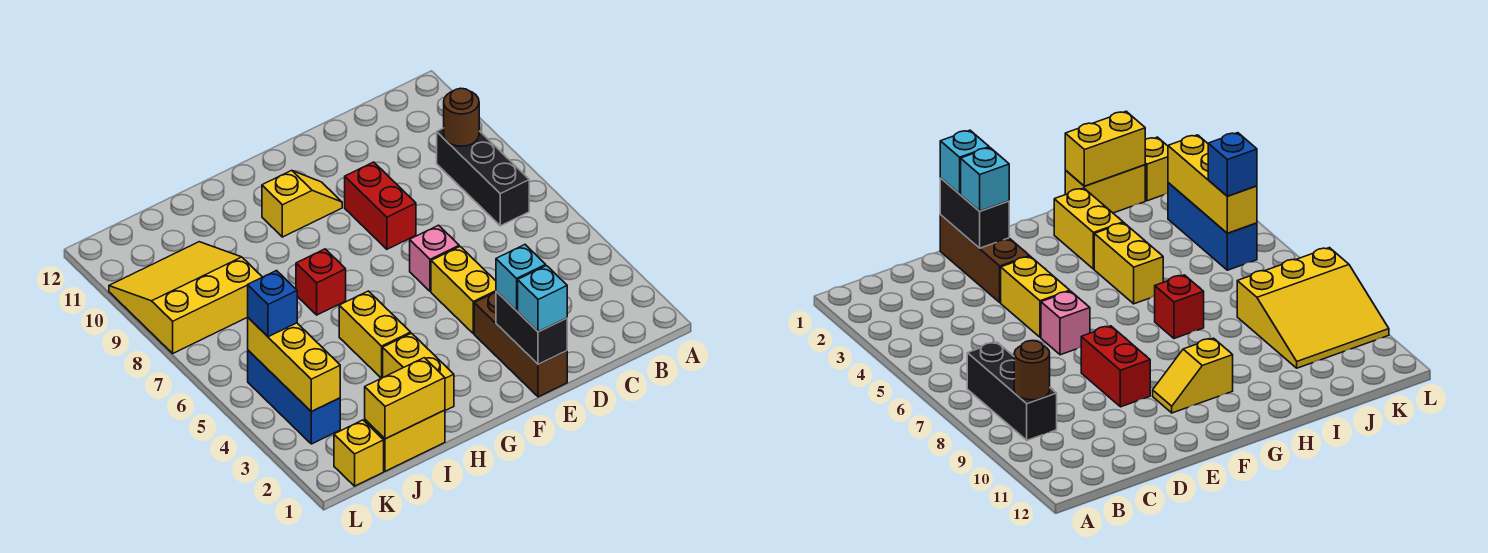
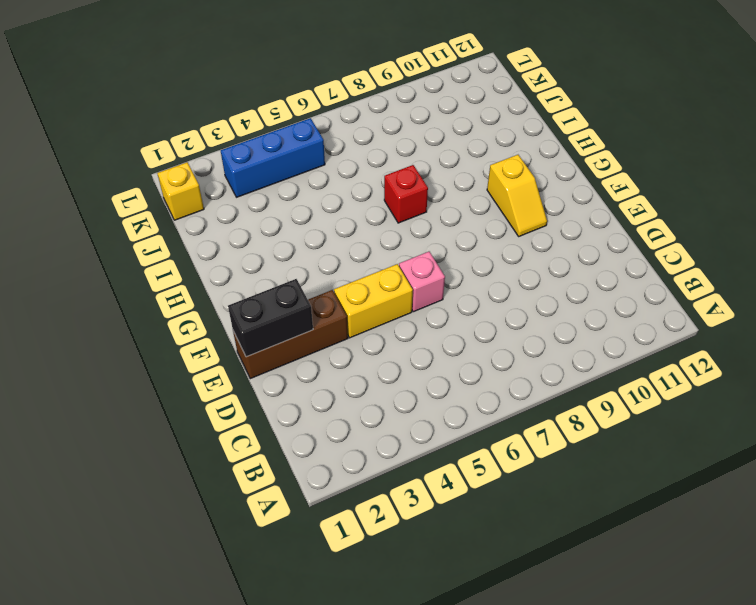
none -> black 1x3 brick [437,128,529,226]
none -> red 1x2 brick [345,162,416,249]
none -> yellow 1x2 brick [383,333,454,411]

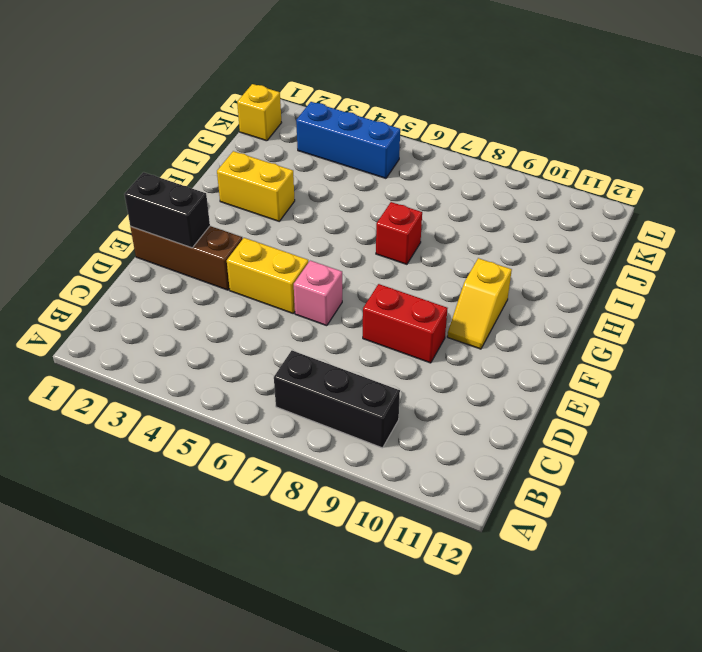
none -> yellow 1x2 brick [339,291,411,378]
none -> yellow 1x2 brick [365,410,445,471]
none -> yellow 3x3 slope [109,242,262,353]

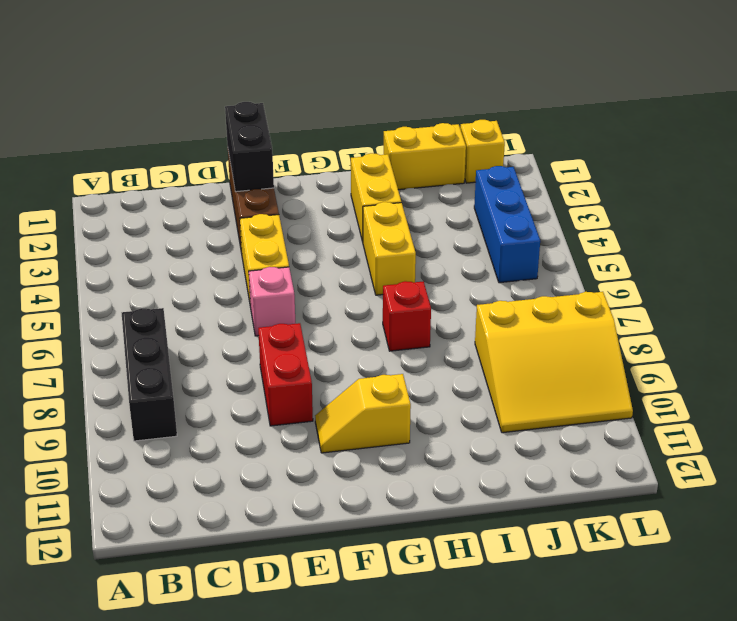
none -> brown 1x1 round brick [444,88,479,146]
none -> yellow 1x2 brick [365,358,445,439]
none -> yellow 1x3 brick [248,318,340,412]

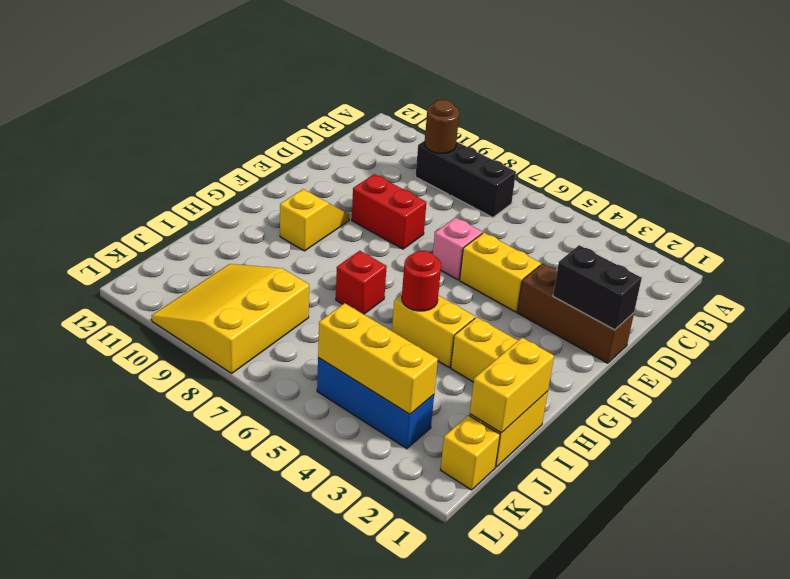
red 1x1 round brick [402,251,441,311] -> none
none -> cyan 1x1 brick [518,266,567,332]
none -> cyan 1x1 brick [496,245,546,311]
none -> blue 1x1 brick [248,271,297,337]

